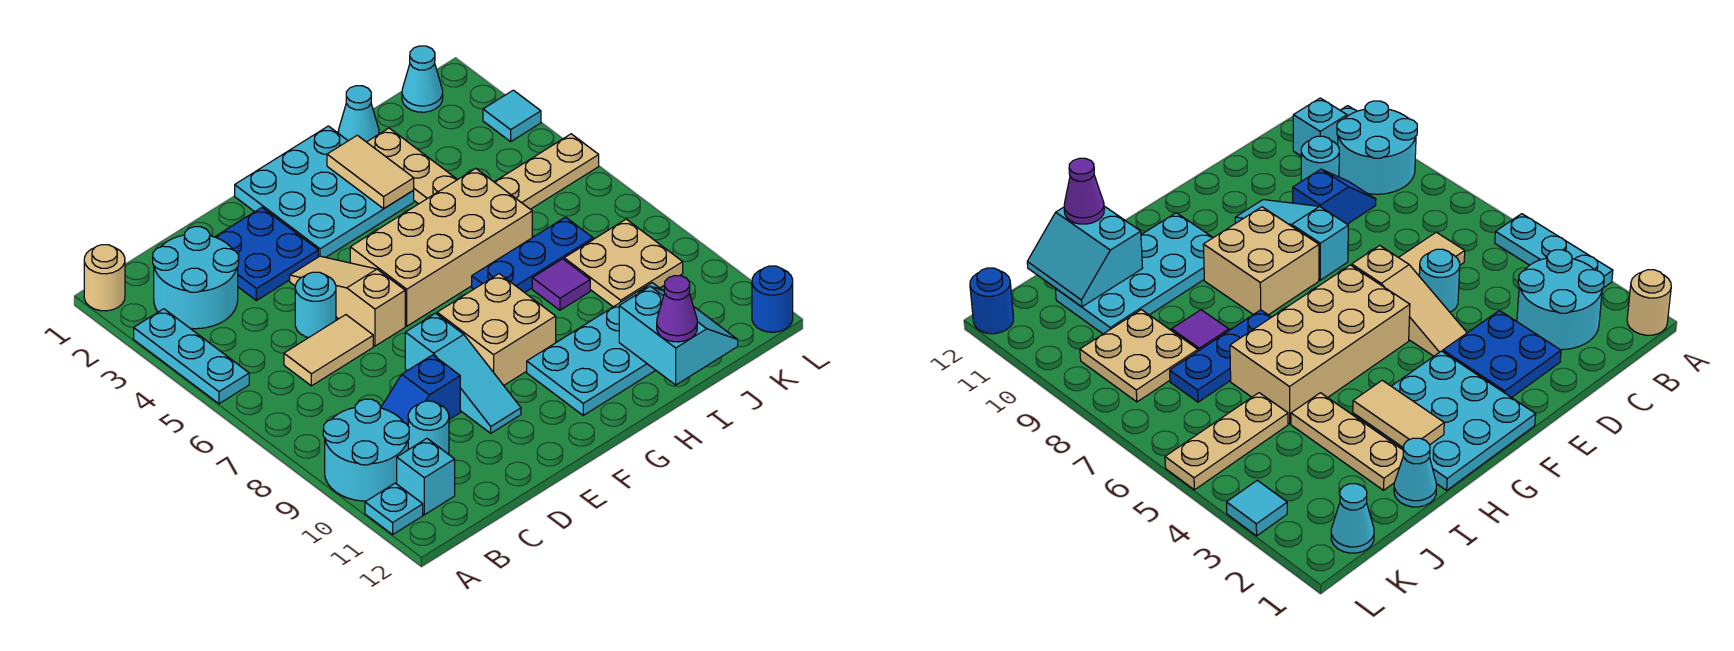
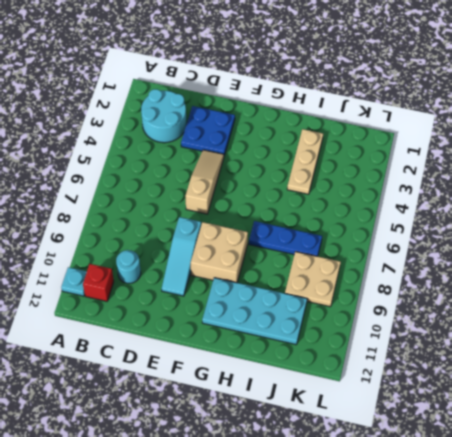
red 1x1 brick [83,264,114,301] -> cyan 1x1 brick [397,439,455,515]
none -> tan 1x1 round brick [84,245,125,311]
none -> cyan 1x3 plate [134,309,249,404]
none -> cyan 2x2 round brick [323,399,409,501]

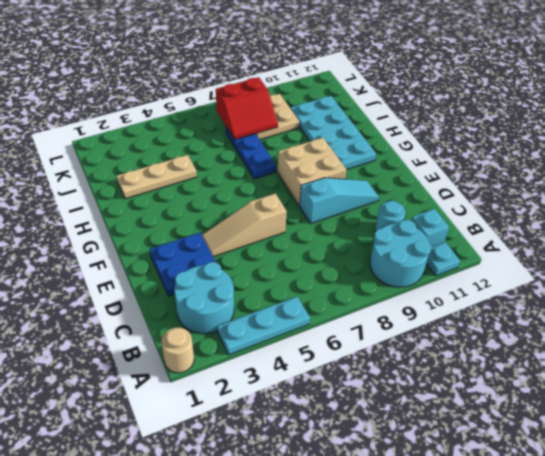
red 2x2 slope [216,77,278,140] -> none
none -> tan 1x2 tile [284,315,373,386]
none -> blue 1x2 slope [381,355,460,425]
none -> cyan 1x1 round brick [295,272,336,338]

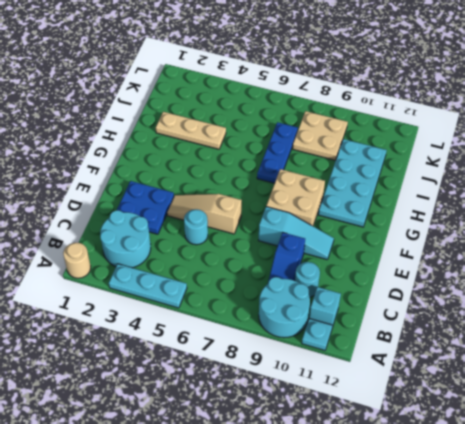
none -> tan 1x2 tile [284,315,373,386]
none -> cyan 3x3 plate [235,126,414,257]
none -> tan 2x4 brick [350,169,532,326]

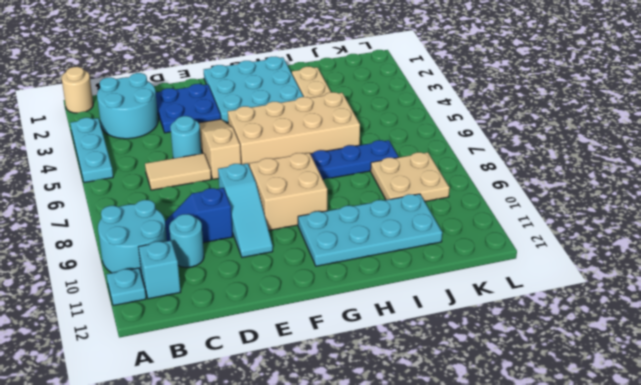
none -> cyan 1x1 cone [339,86,379,142]
none -> purple 1x1 tile [532,259,590,310]
none -> tan 1x3 plate [495,134,599,209]

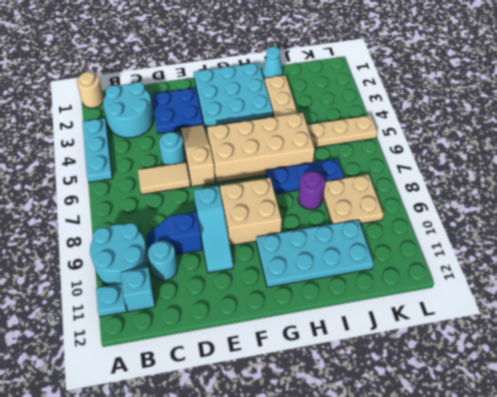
purple 1x1 round brick [298,171,325,209] -> purple 1x1 tile [532,259,590,310]
none -> cyan 1x1 cone [402,46,443,112]
none -> cyan 1x1 tile [483,90,541,142]
none -> blue 1x1 round brick [752,266,793,332]

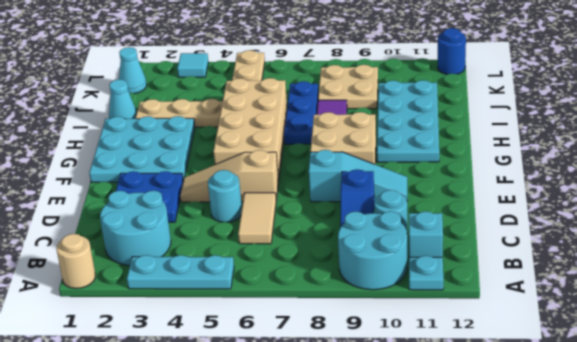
none -> tan 1x2 tile [327,135,414,209]
none -> cyan 2x2 slope [619,286,738,385]
none -> purple 1x1 cone [657,276,697,342]

